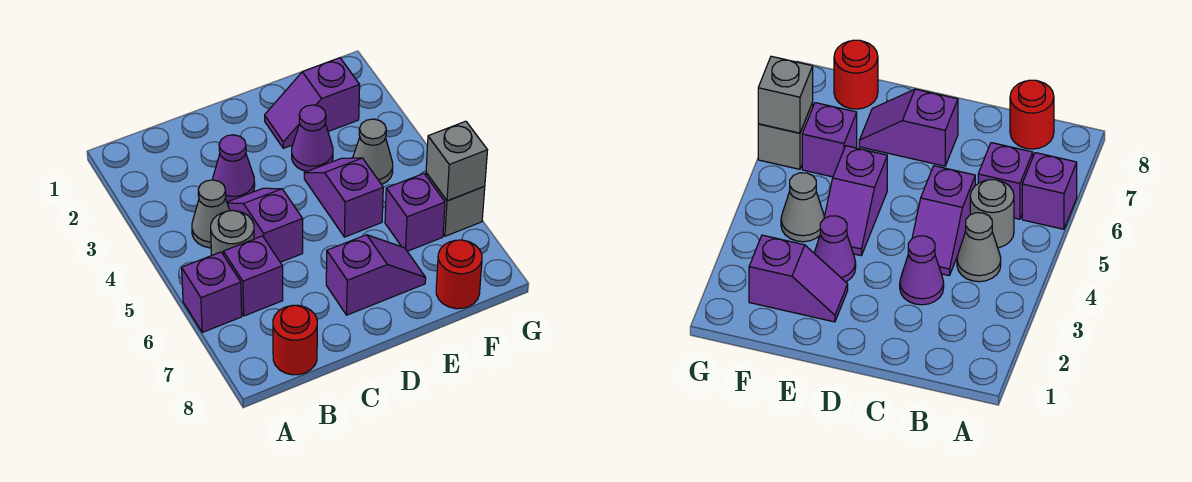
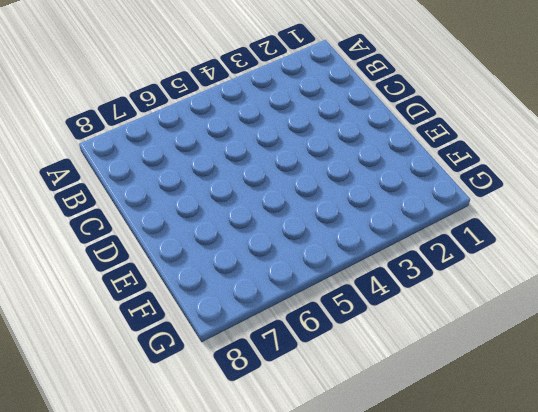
none -> purple 1x1 brick [182,252,242,332]
none -> grey 1x1 cone [192,180,230,248]
none -> grey 1x1 round brick [211,210,254,255]

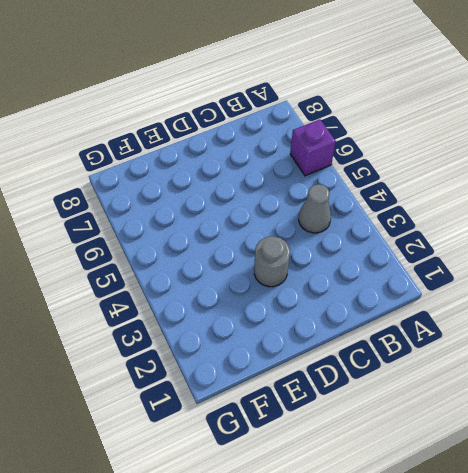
grey 1x1 round brick [254,236,290,287] -> grey 1x1 round brick moved to [211,210,254,255]
none -> purple 1x1 brick [223,236,283,316]
none -> red 1x1 round brick [273,305,317,375]
none -> purple 1x1 cone [213,135,255,202]

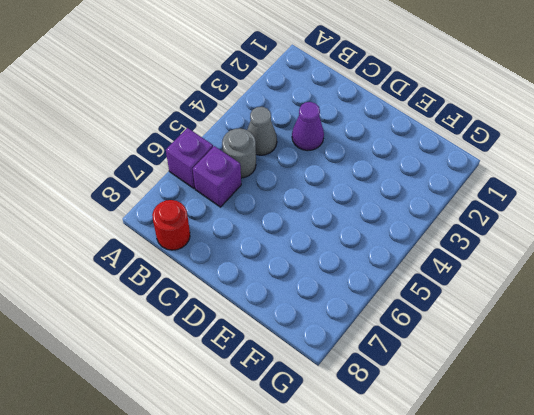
none -> purple 1x2 slope [227,188,303,262]
none -> purple 1x2 slope [326,235,426,315]
none -> purple 1x2 slope [265,58,360,148]

